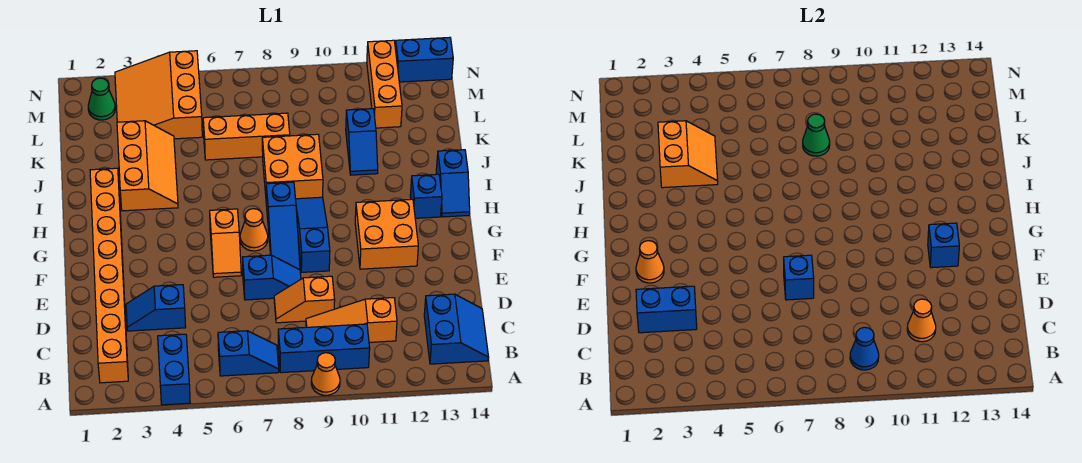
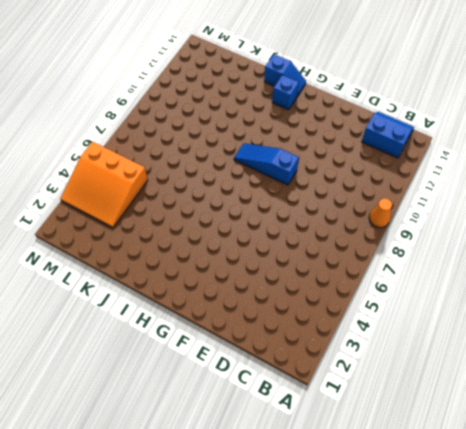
none -> blue 1x2 brick [158,334,190,405]
none -> orange 1x8 brick [90,168,128,383]
none -> blue 1x2 slope [218,331,279,376]
none -> blue 1x3 brick [278,324,370,373]

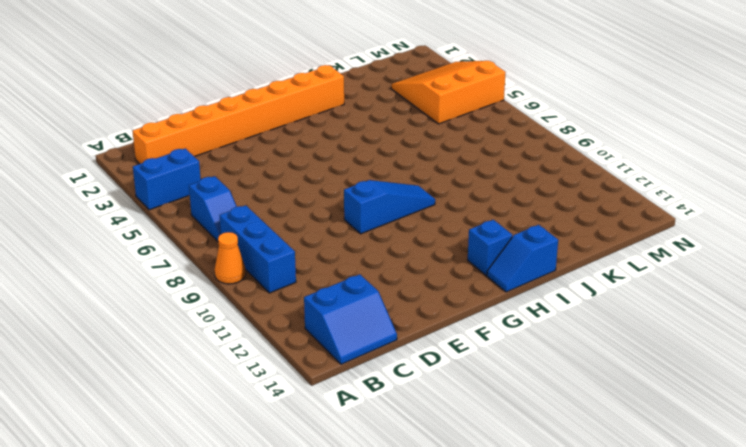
none -> orange 1x3 slope [306,298,397,342]
none -> blue 1x2 slope [126,285,186,331]
none -> orange 1x2 slope [274,276,335,323]
none -> blue 1x2 slope [243,255,301,300]

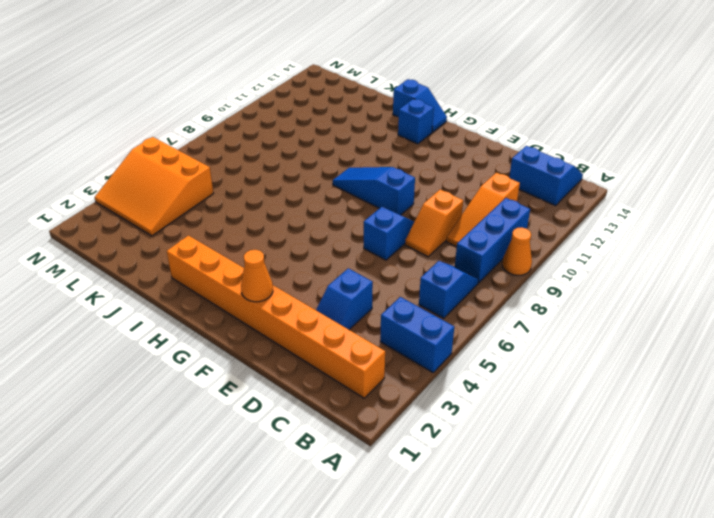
none -> orange 1x2 slope [210,209,241,277]
none -> blue 1x3 slope [266,182,300,270]
none -> orange 2x2 brick [355,199,418,269]
none -> orange 1x1 cone [240,209,268,251]

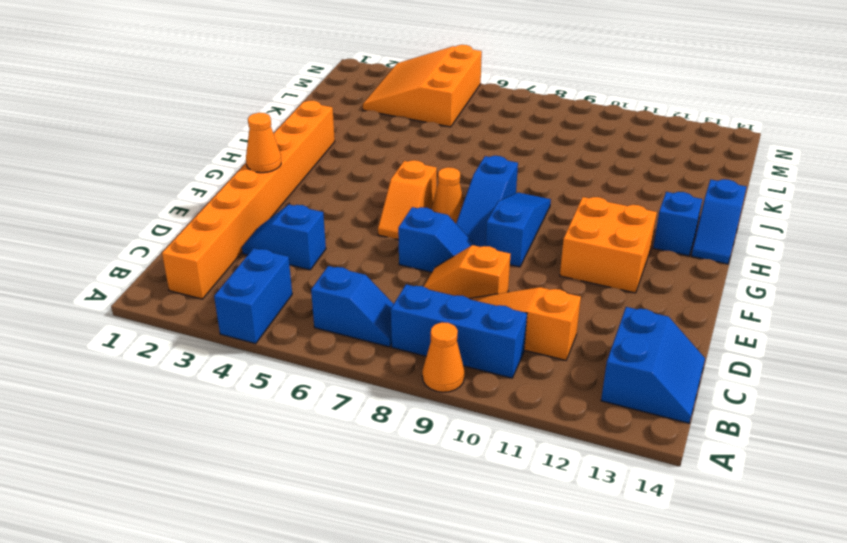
none -> orange 2x3 slope [117,121,178,211]
none -> orange 2x2 brick [262,134,323,199]
none -> blue 1x2 slope [346,109,378,175]
none -> orange 1x3 brick [203,113,290,160]

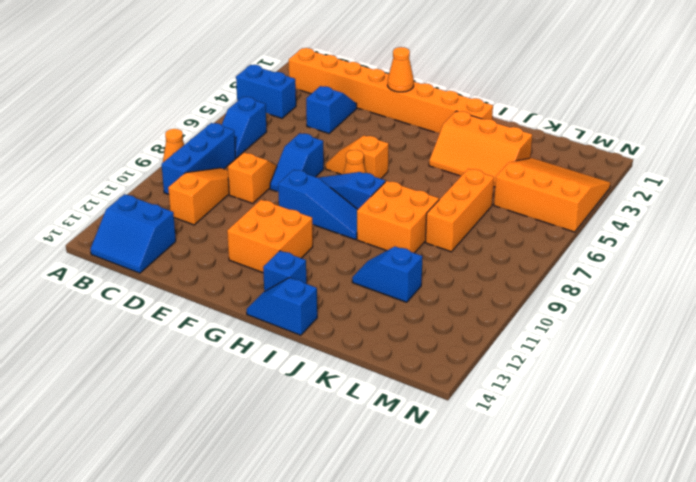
none -> orange 1x3 brick [367,40,402,128]
none -> green 1x1 cone [88,78,115,120]
none -> blue 1x2 brick [395,37,453,82]
none -> blue 1x1 cone [850,327,879,370]

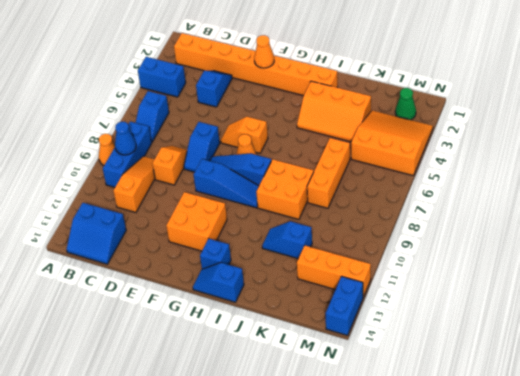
none -> orange 1x1 cone [907,299,936,342]
none -> blue 1x2 brick [636,286,697,333]
none -> blue 1x1 brick [784,255,814,300]
none -> blue 1x1 brick [928,223,959,268]

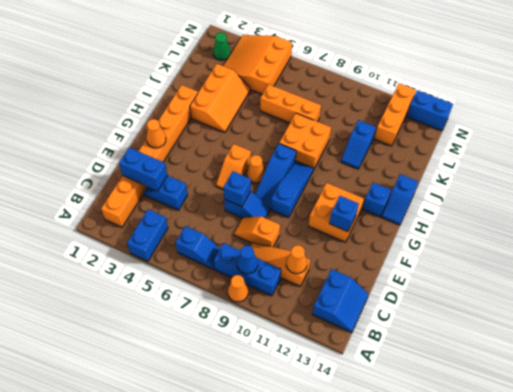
none -> orange 2x2 slope [658,121,718,188]
none -> green 1x1 cone [803,114,830,156]

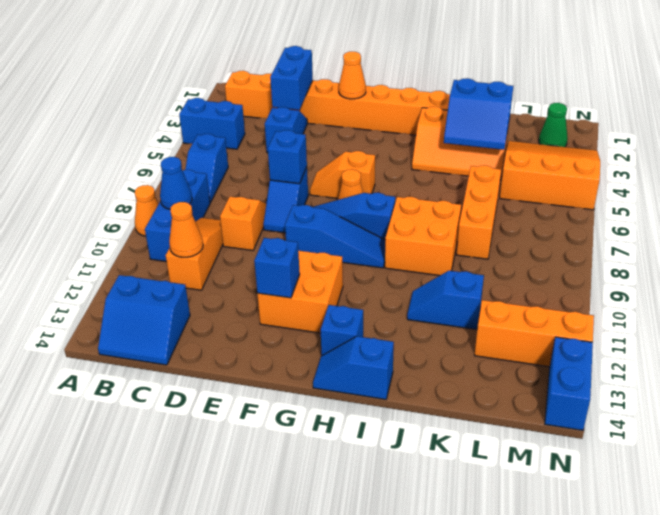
blue 2x2 slope [444,78,513,150] -> orange 2x2 slope [658,121,718,188]
none -> green 1x1 cone [803,114,830,156]

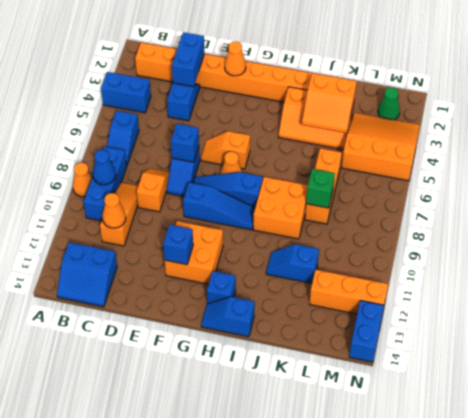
green 1x1 brick [306,169,335,208] -> green 1x1 cone [803,114,830,156]

